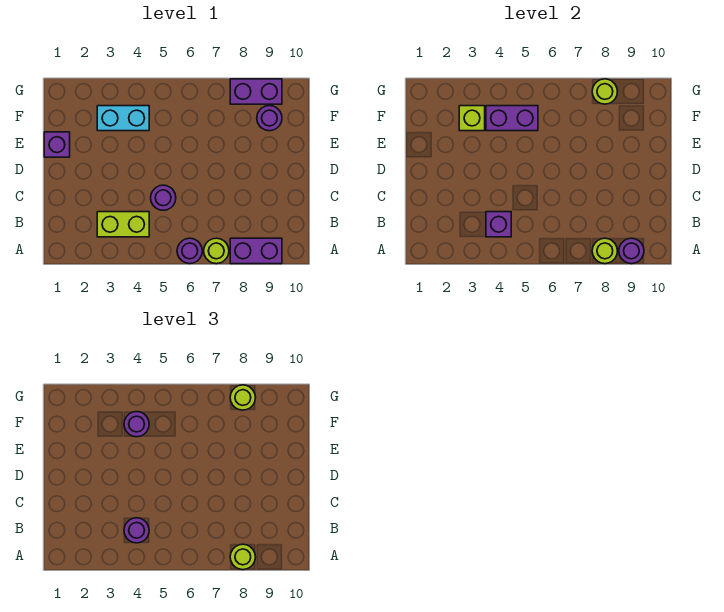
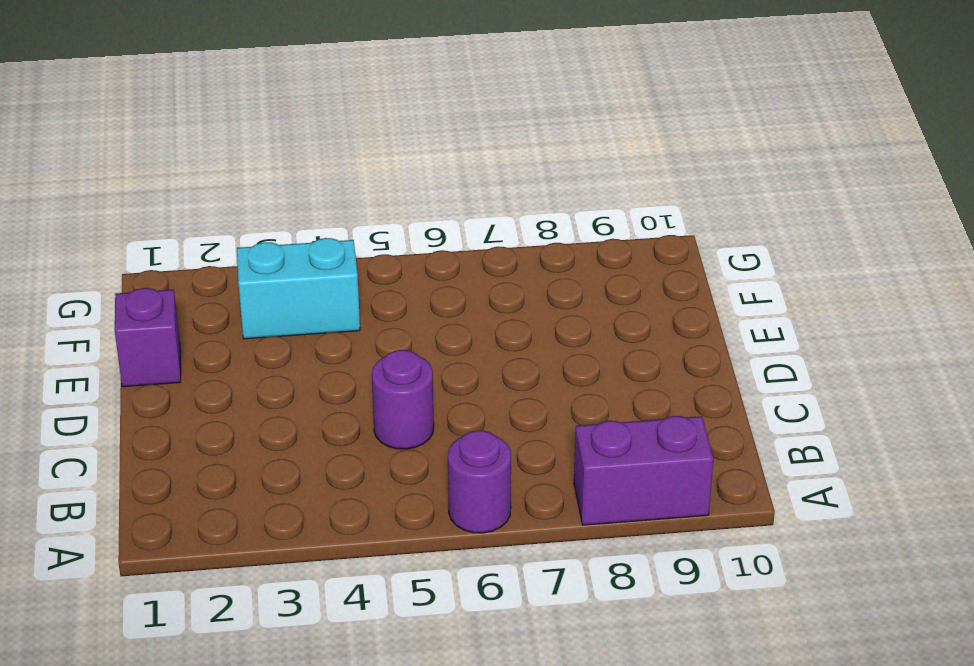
none -> lime 1x1 round brick [204,238,229,264]
none -> lime 1x2 brick [97,212,149,237]
none -> purple 1x1 round brick [257,106,282,131]

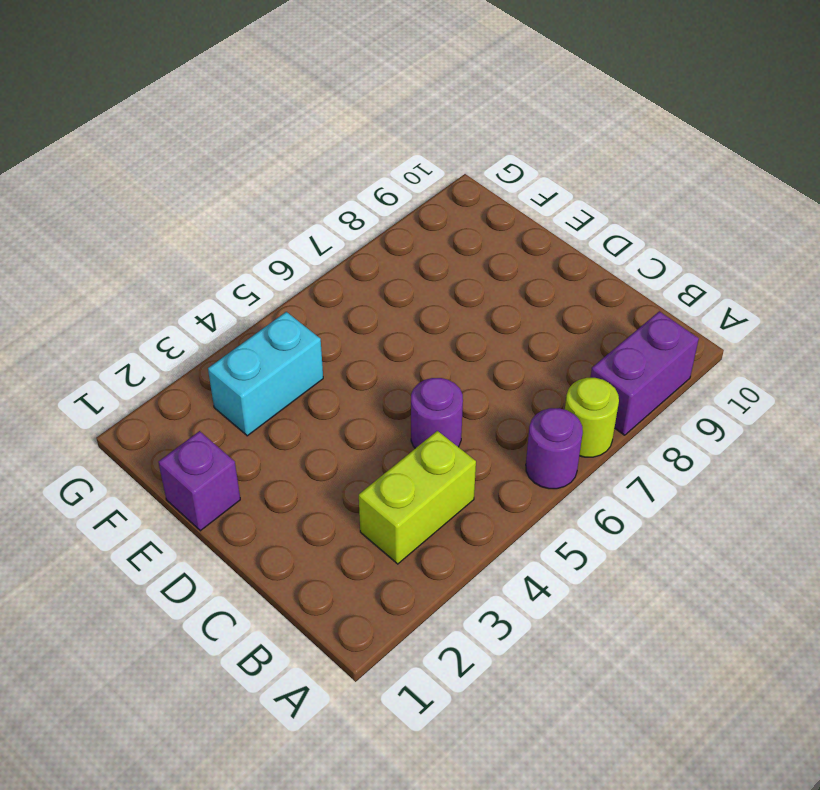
none -> purple 1x1 round brick [257,106,282,131]
none -> purple 1x2 brick [230,79,282,104]
none -> lime 1x1 round brick [592,238,617,264]

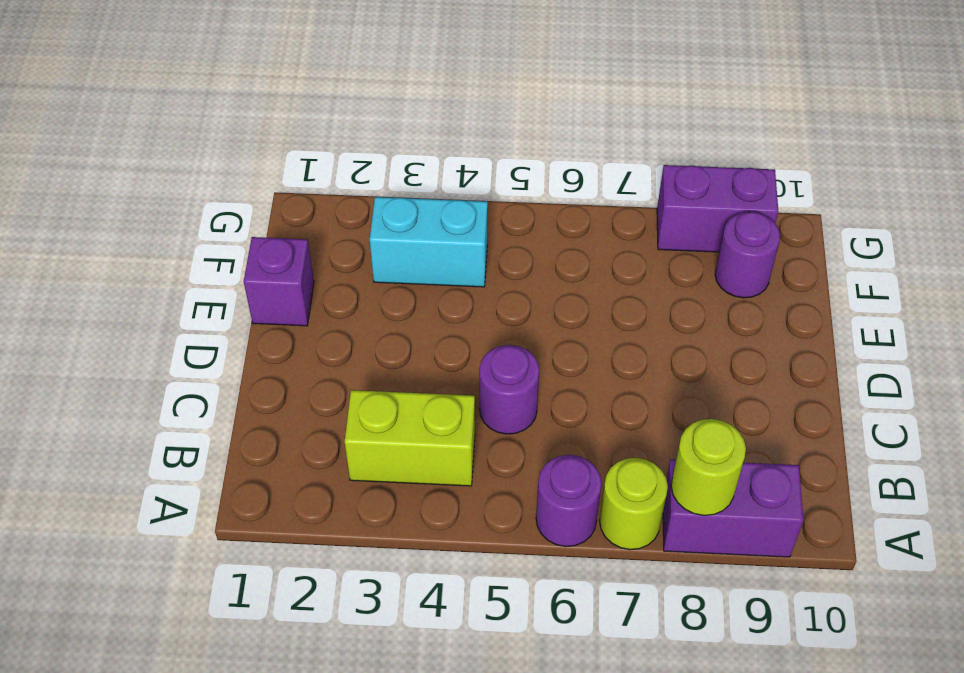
none -> purple 1x1 round brick [619,238,644,264]
none -> purple 1x1 brick [486,212,511,237]
none -> lime 1x1 brick [459,106,485,131]

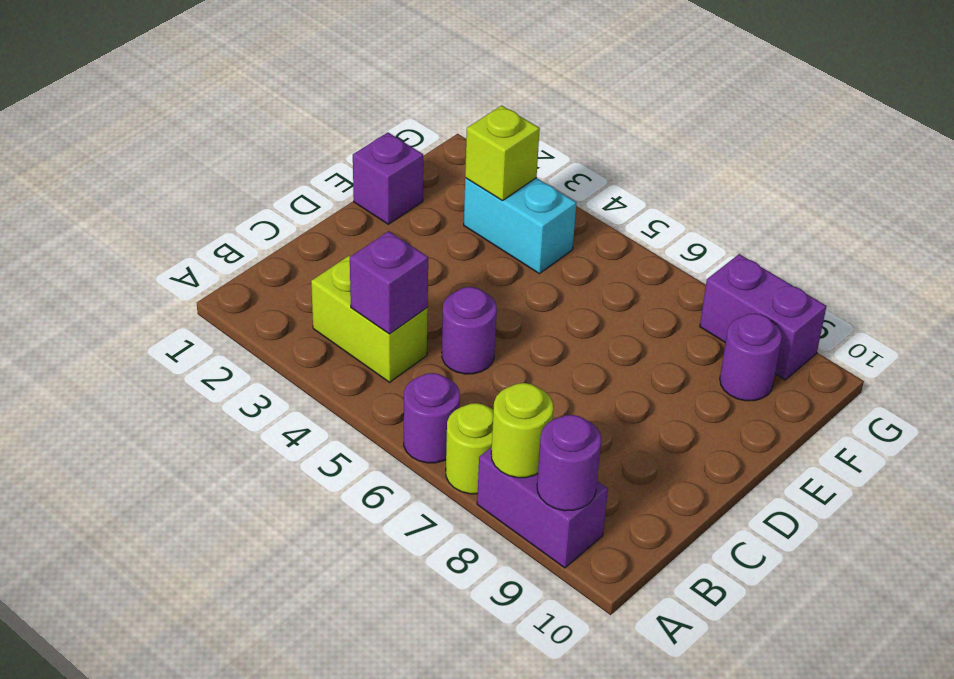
none -> purple 1x2 brick [486,106,538,131]
none -> lime 1x1 round brick [592,79,617,104]
none -> lime 1x1 round brick [230,544,255,570]

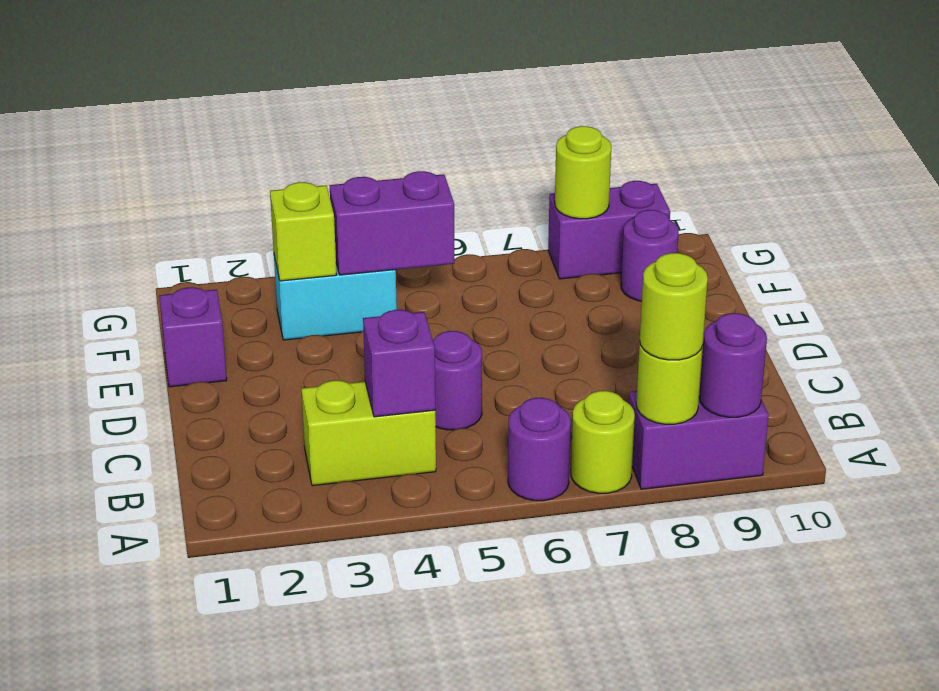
none -> purple 1x1 round brick [124,518,149,543]
none -> purple 1x1 round brick [124,412,149,437]
none -> lime 1x1 round brick [230,385,255,410]

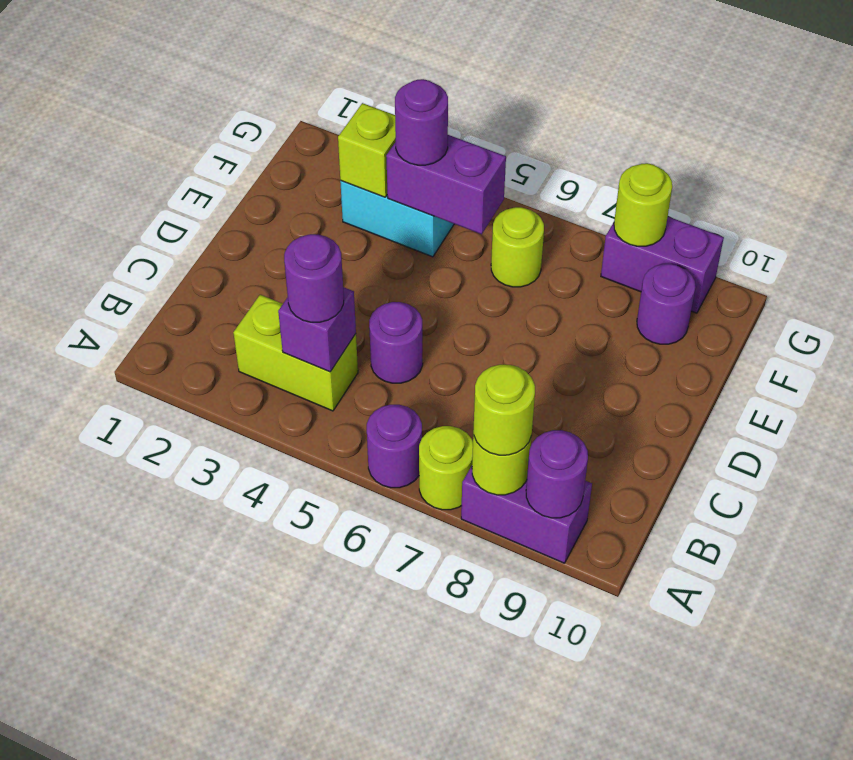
lime 1x1 round brick [491,207,544,287] -> lime 1x1 round brick moved to [230,385,255,410]
none -> purple 1x1 brick [44,132,70,157]

